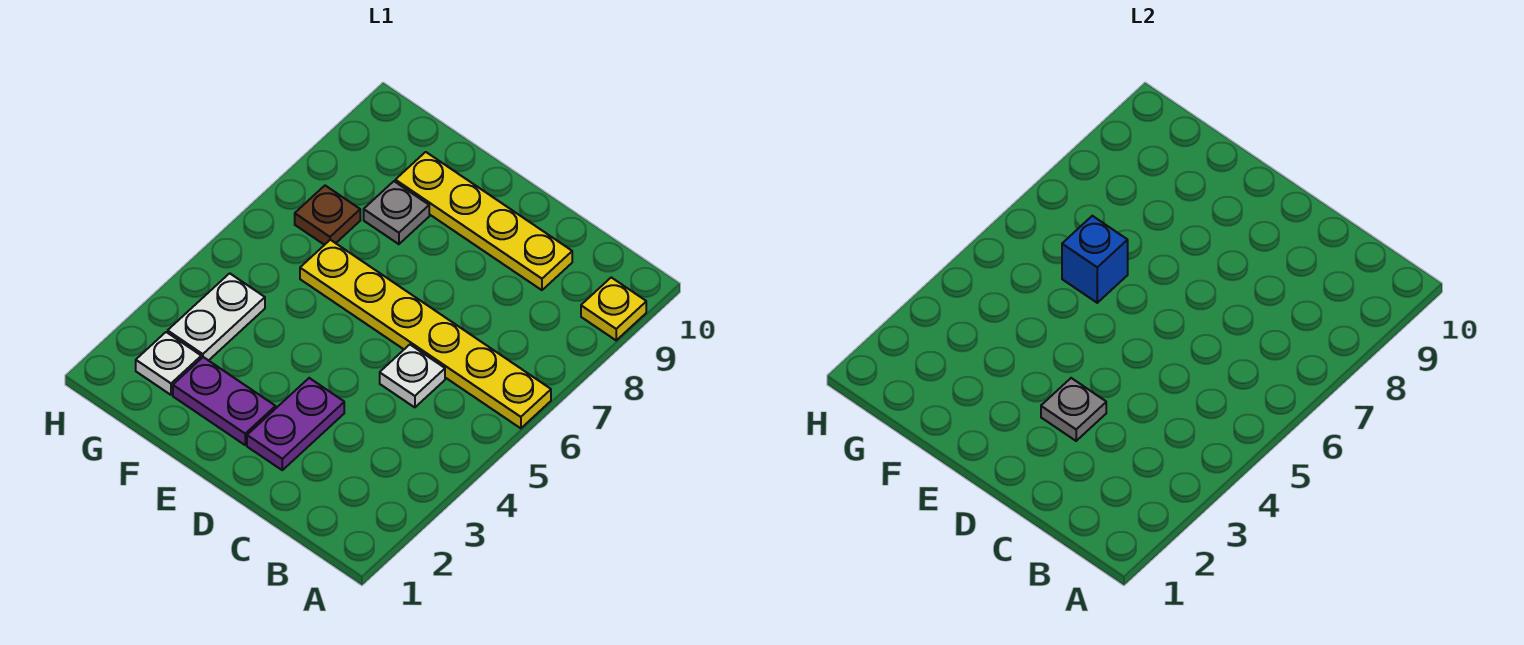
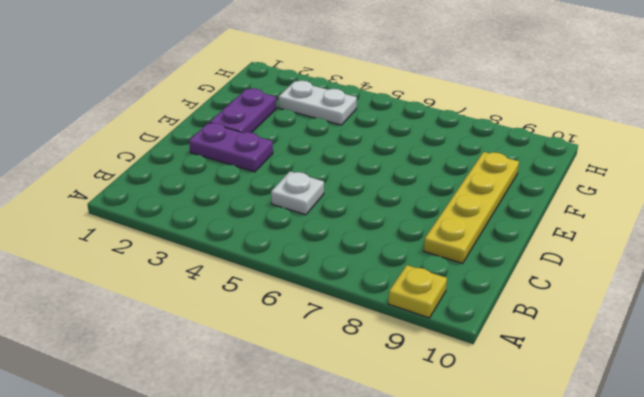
none -> yellow 1x6 plate [300,240,551,428]
none -> grey 1x1 plate [364,181,429,244]
none -> white 1x1 plate [136,332,201,395]

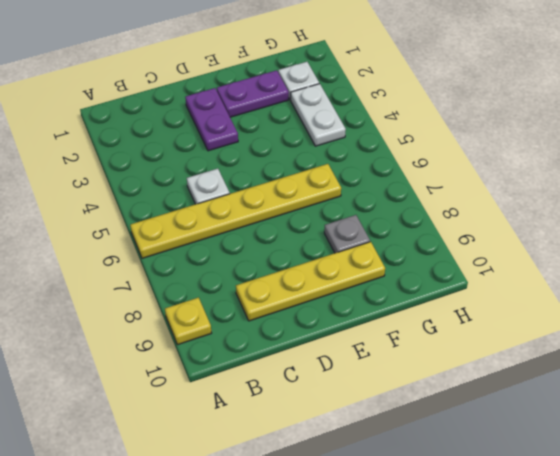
none -> brown 1x1 plate [295,186,360,245]
none -> grey 1x1 plate [1041,378,1106,441]
none -> blue 1x1 brick [1062,216,1128,303]

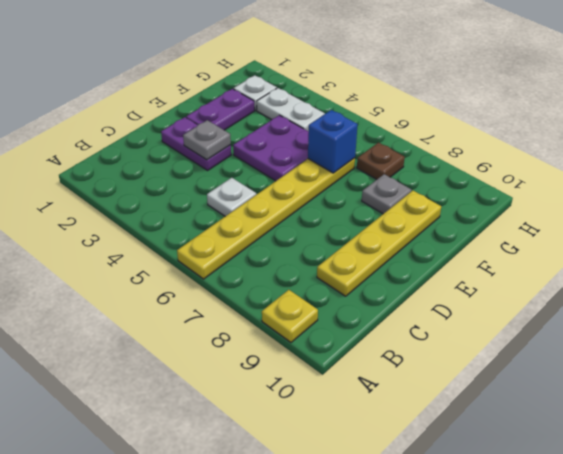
purple 2x2 plate [233,115,309,181] -> none

